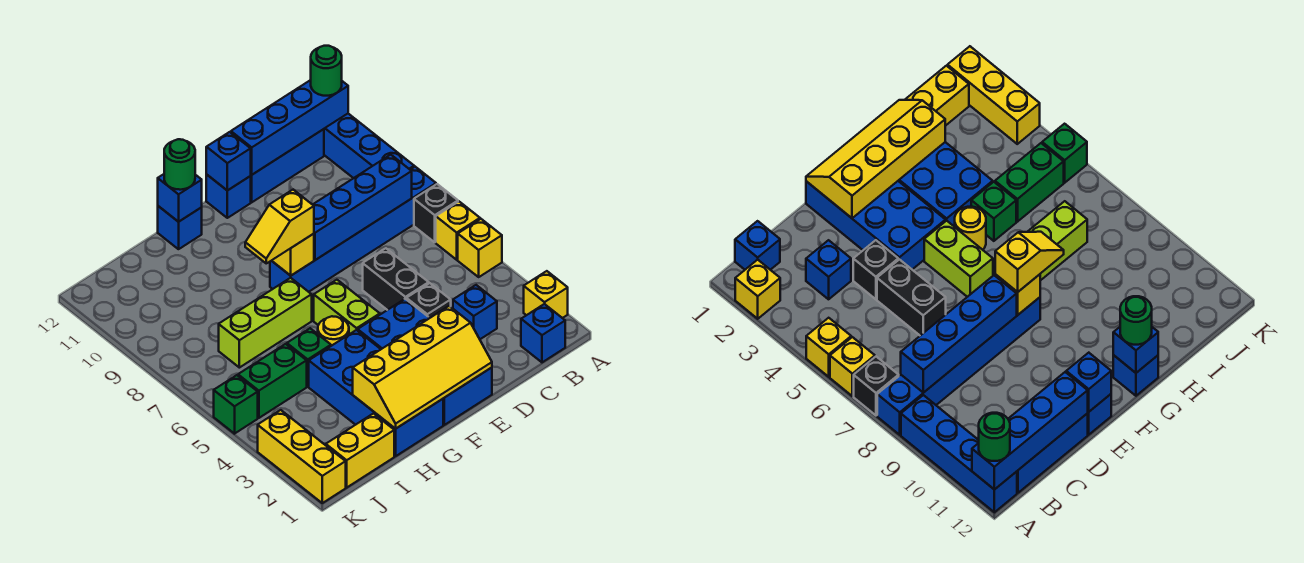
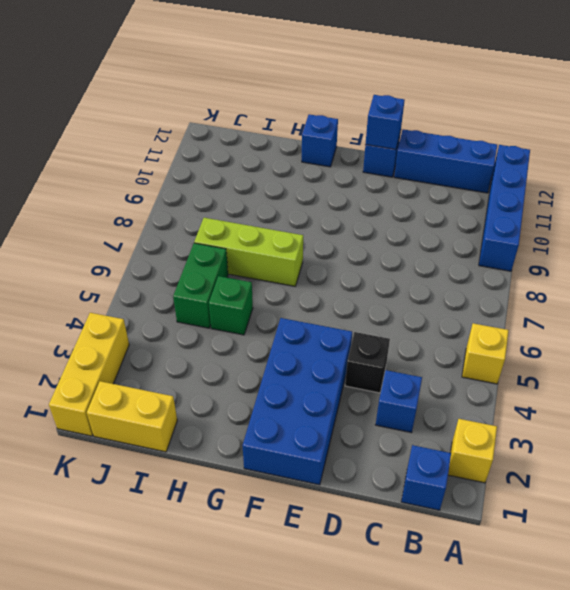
green 1x2 brick [173,243,228,328] -> green 1x2 brick turned to [238,344,307,418]
none -> yellow 1x1 brick [436,202,480,260]
none -> black 1x1 brick [414,184,458,242]
none -> blue 1x6 brick [270,167,436,292]
none -> black 1x2 brick [363,248,429,310]

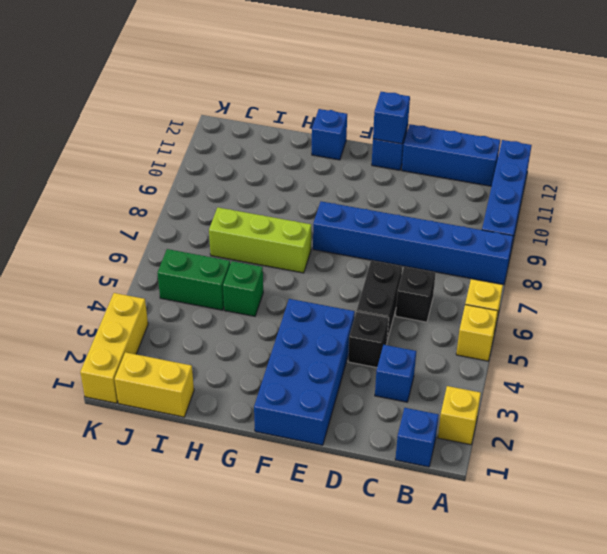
black 1x1 brick [396,267,436,322] -> black 1x1 brick moved to [414,184,458,242]
none -> lime 1x2 brick [314,280,380,334]
none -> blue 2x4 brick [309,330,443,456]
none -> yellow 1x1 round brick [318,316,349,346]
none -> green 1x1 brick [214,375,258,434]

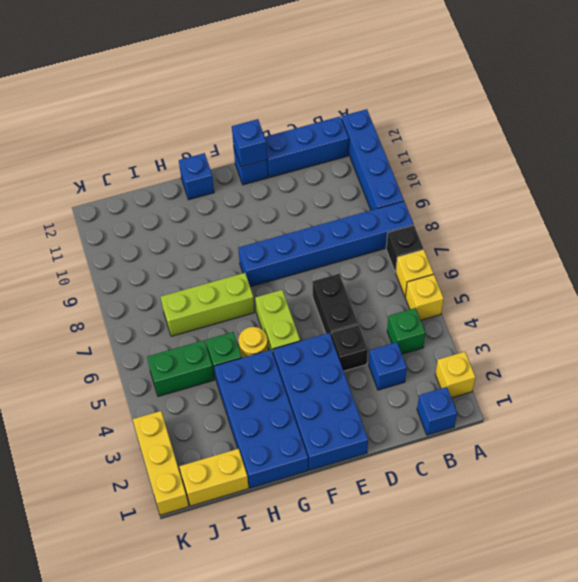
green 1x1 brick [387,308,425,354] -> green 1x1 brick moved to [214,375,258,434]
none -> blue 1x4 brick [231,80,348,175]
none -> blue 1x4 brick [313,155,412,260]
none -> yellow 2x4 slope [353,306,492,429]
none -> yellow 1x1 brick [272,234,314,276]

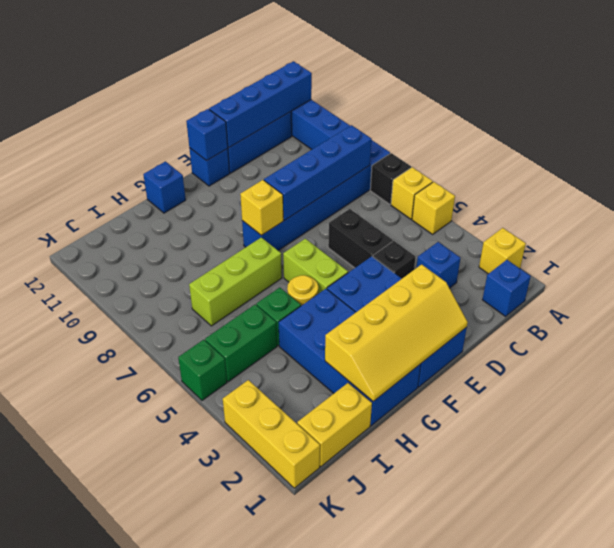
none -> blue 1x1 brick [158,174,202,222]
none -> green 1x1 round brick [311,46,342,96]
none -> yellow 1x2 slope [245,190,314,263]
none -> green 1x1 round brick [164,139,195,190]

